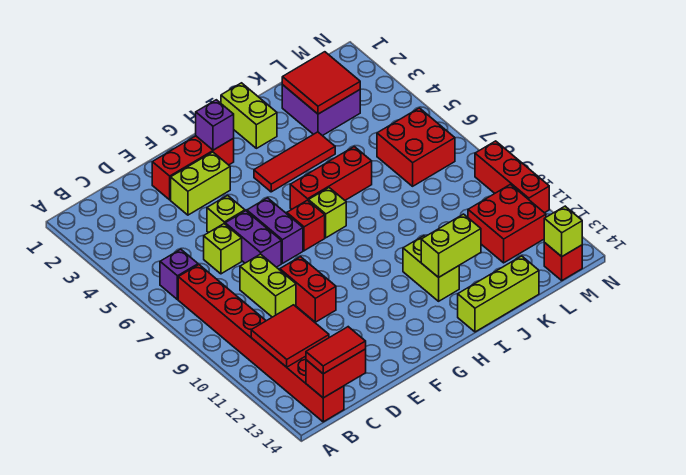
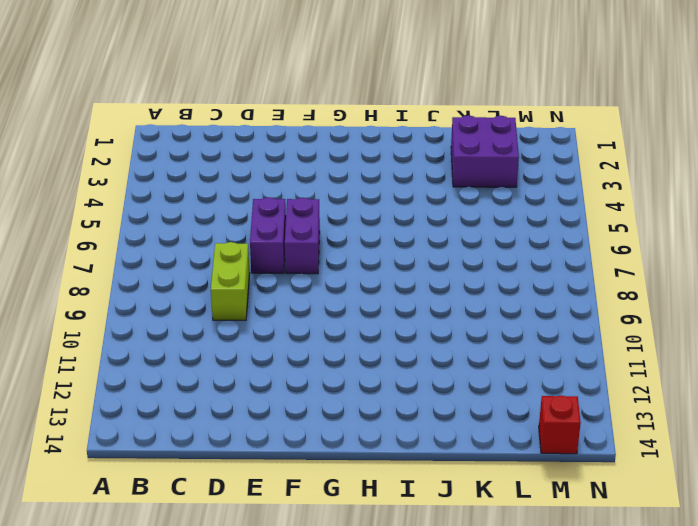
none -> purple 1x1 brick [160,249,198,300]
none -> red 1x8 brick [178,265,344,422]
none -> lime 1x1 brick [204,224,242,274]

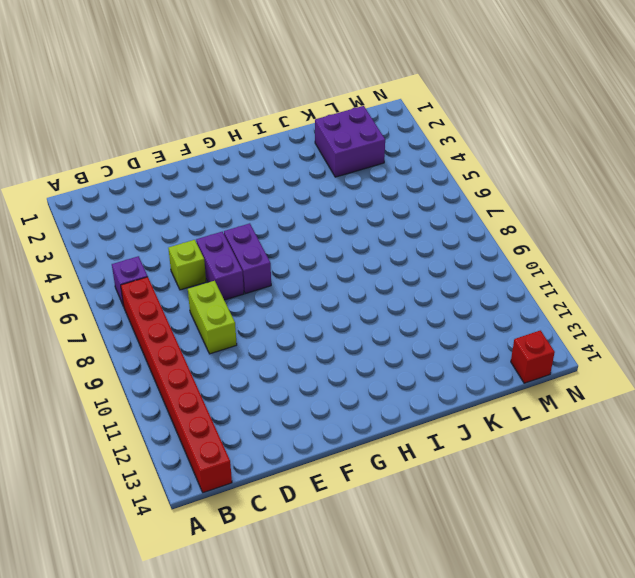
none -> red 1x3 brick [152,136,234,200]
none -> lime 1x2 brick [171,152,230,215]
none -> lime 1x1 brick [207,195,245,233]

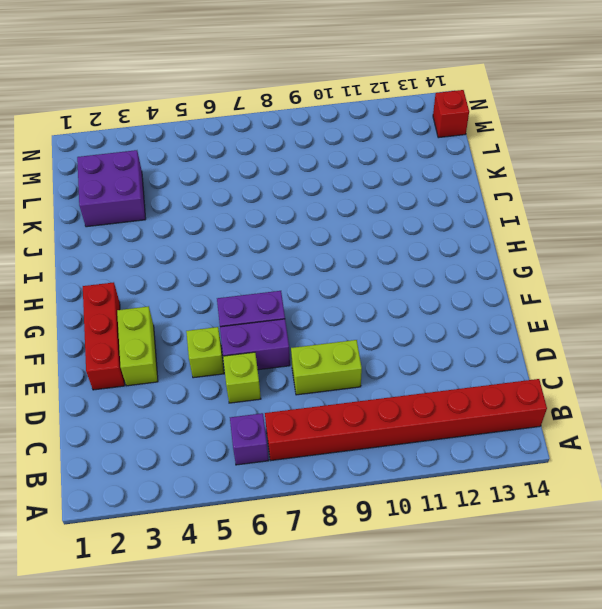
none -> red 1x2 brick [280,257,336,322]
none -> red 1x1 brick [287,200,325,251]
none -> red 1x3 tile [254,132,335,192]

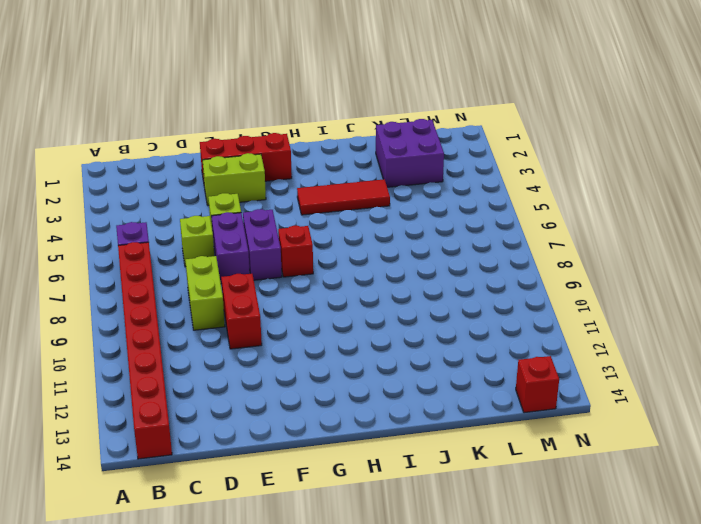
none -> red 1x3 brick [290,147,372,209]
none -> lime 1x1 brick [308,188,346,238]
none -> lime 1x2 brick [221,83,277,148]

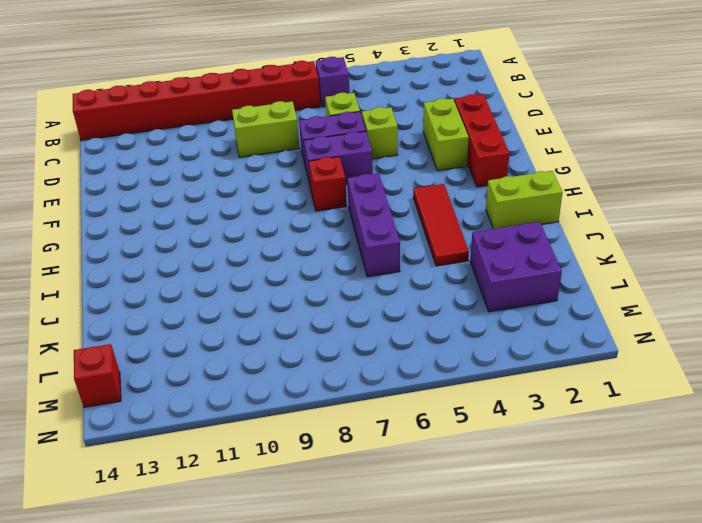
purple 1x3 brick [347,173,400,277] -> red 1x3 brick [290,147,372,209]
none -> red 1x2 brick [280,257,336,322]
none -> lime 1x1 brick [308,188,346,238]
none -> lime 1x2 brick [403,236,459,301]

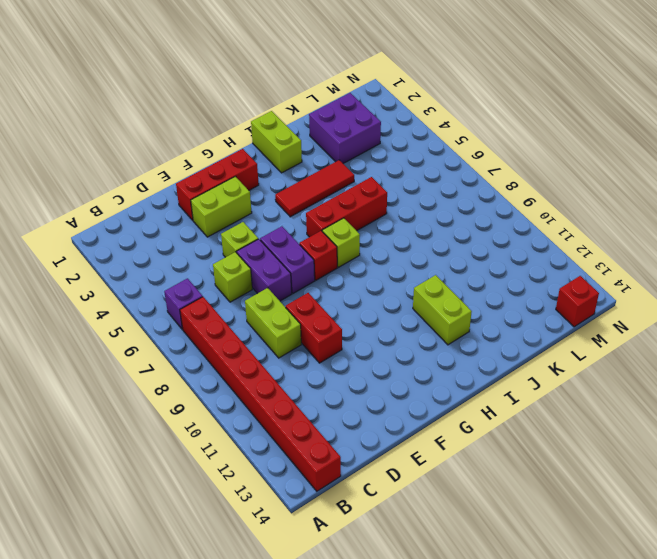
none -> lime 1x3 brick [458,256,539,332]
none -> red 2x2 brick [377,108,455,186]
none -> red 2x2 brick [468,184,546,263]

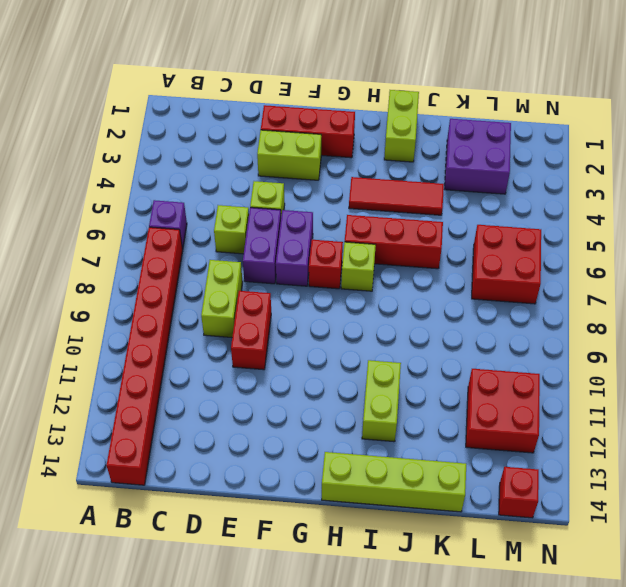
lime 1x4 brick [322,452,466,512] -> lime 1x3 brick [458,256,539,332]
none -> red 1x3 brick [475,141,549,213]
none -> red 2x2 tile [251,305,329,367]
none -> red 1x2 brick [306,349,366,398]

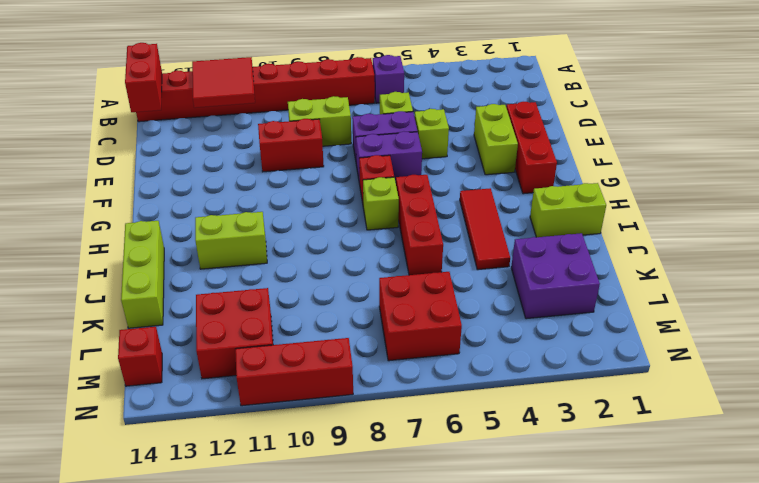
none -> purple 1x1 brick [196,100,234,150]
none -> lime 1x2 brick [421,214,481,277]
none -> red 2x2 tile [282,52,360,114]

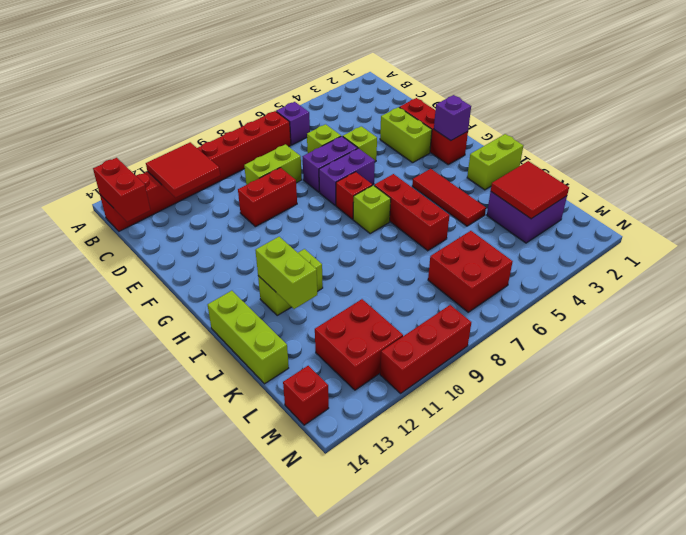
none -> lime 1x1 brick [544,206,582,257]
none -> red 1x2 tile [306,327,366,374]

